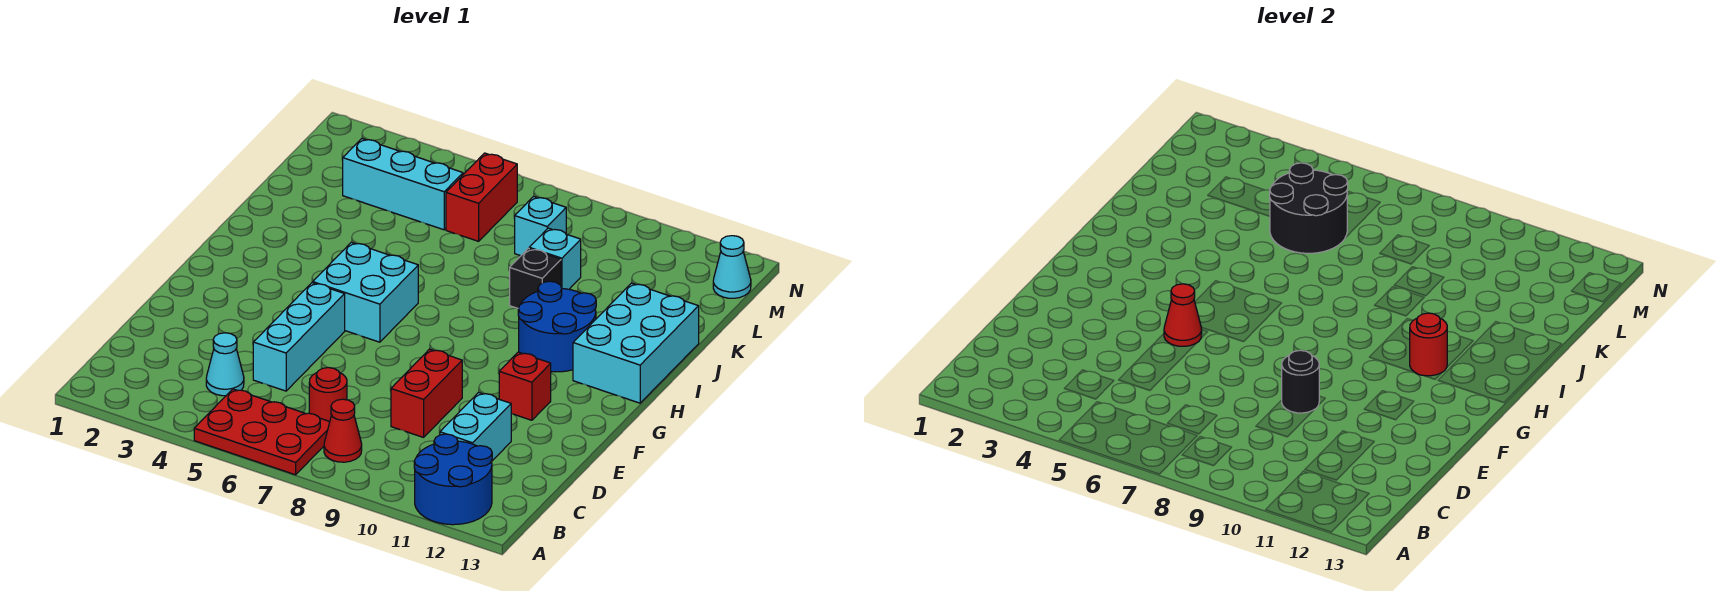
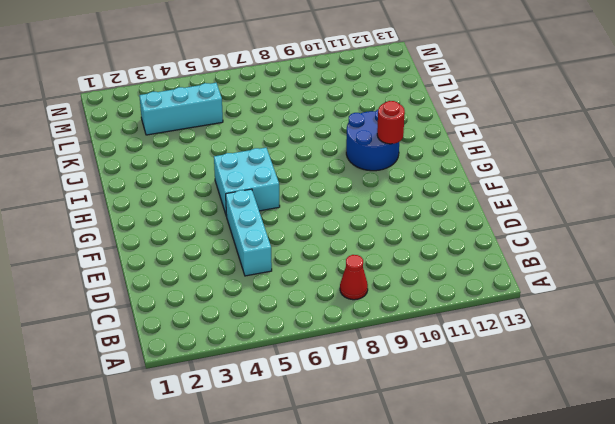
none -> red 2x3 plate [194,389,330,475]
none -> blue 2x2 round brick [414,434,492,525]
none -> cyan 1x1 cone [206,333,244,396]

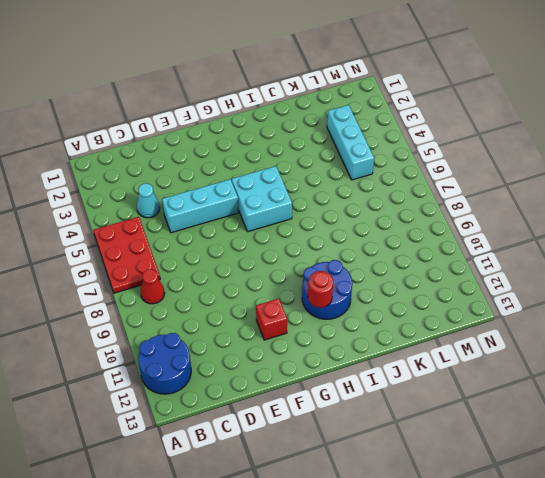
none -> red 1x1 round brick [309,368,347,422]
none -> cyan 1x2 brick [440,392,511,461]
none -> red 1x2 brick [391,349,462,437]

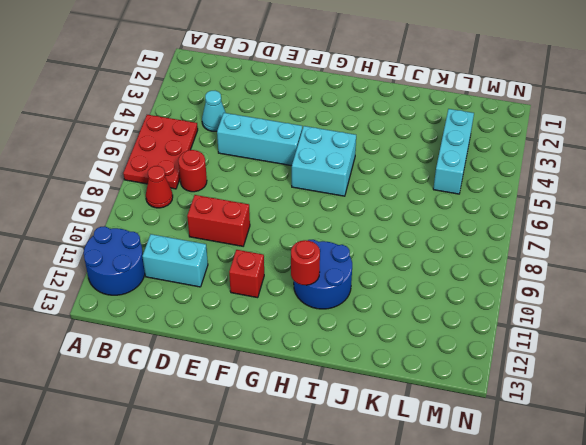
none -> cyan 2x3 brick [573,283,699,403]
none -> black 1x1 brick [510,248,561,308]
none -> cyan 1x1 brick [529,228,581,289]

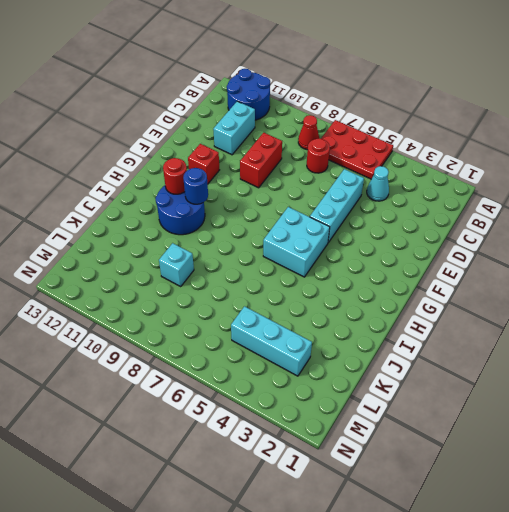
blue 1x1 round brick [183,168,208,204] -> none
none -> cyan 2x3 brick [573,283,699,403]
none -> black 1x1 brick [510,248,561,308]
none -> red 1x2 brick [446,153,517,241]

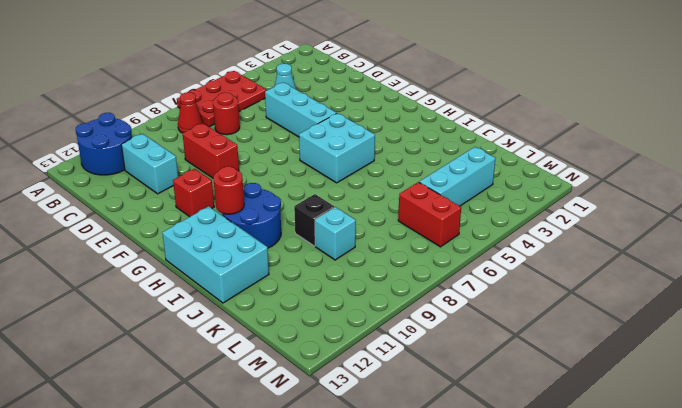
none -> cyan 1x1 brick [515,196,566,256]
none -> cyan 1x1 cone [713,236,751,298]
none -> black 1x1 round brick [1282,350,1319,413]

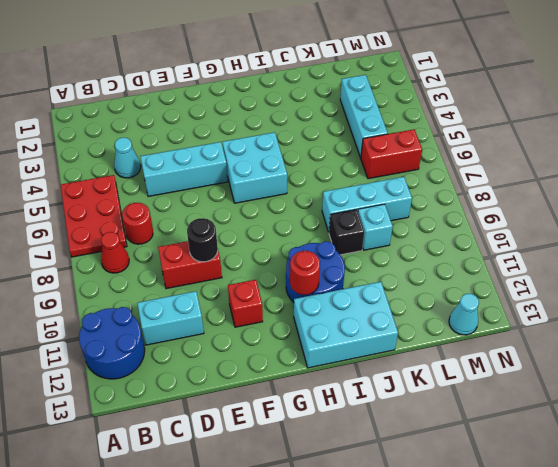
cyan 1x3 brick [322,177,412,232] -> cyan 1x1 brick [515,196,566,256]
none -> red 1x1 cone [1164,284,1202,346]
none -> black 2x2 round brick [1270,163,1348,253]

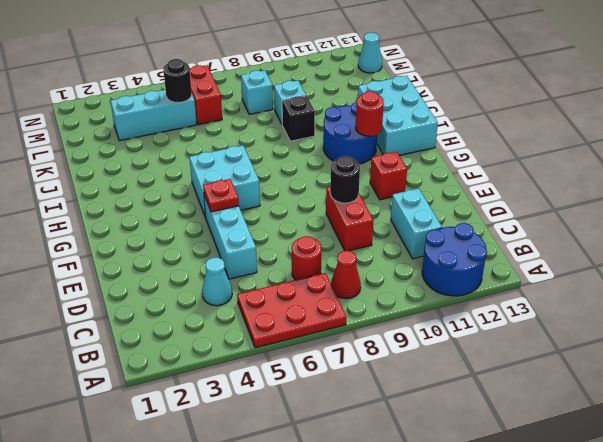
red 1x1 plate [203,179,239,212] -> red 1x1 cone [1164,284,1202,346]
black 1x1 round brick [163,59,192,103] -> black 2x2 round brick [1270,163,1348,253]

